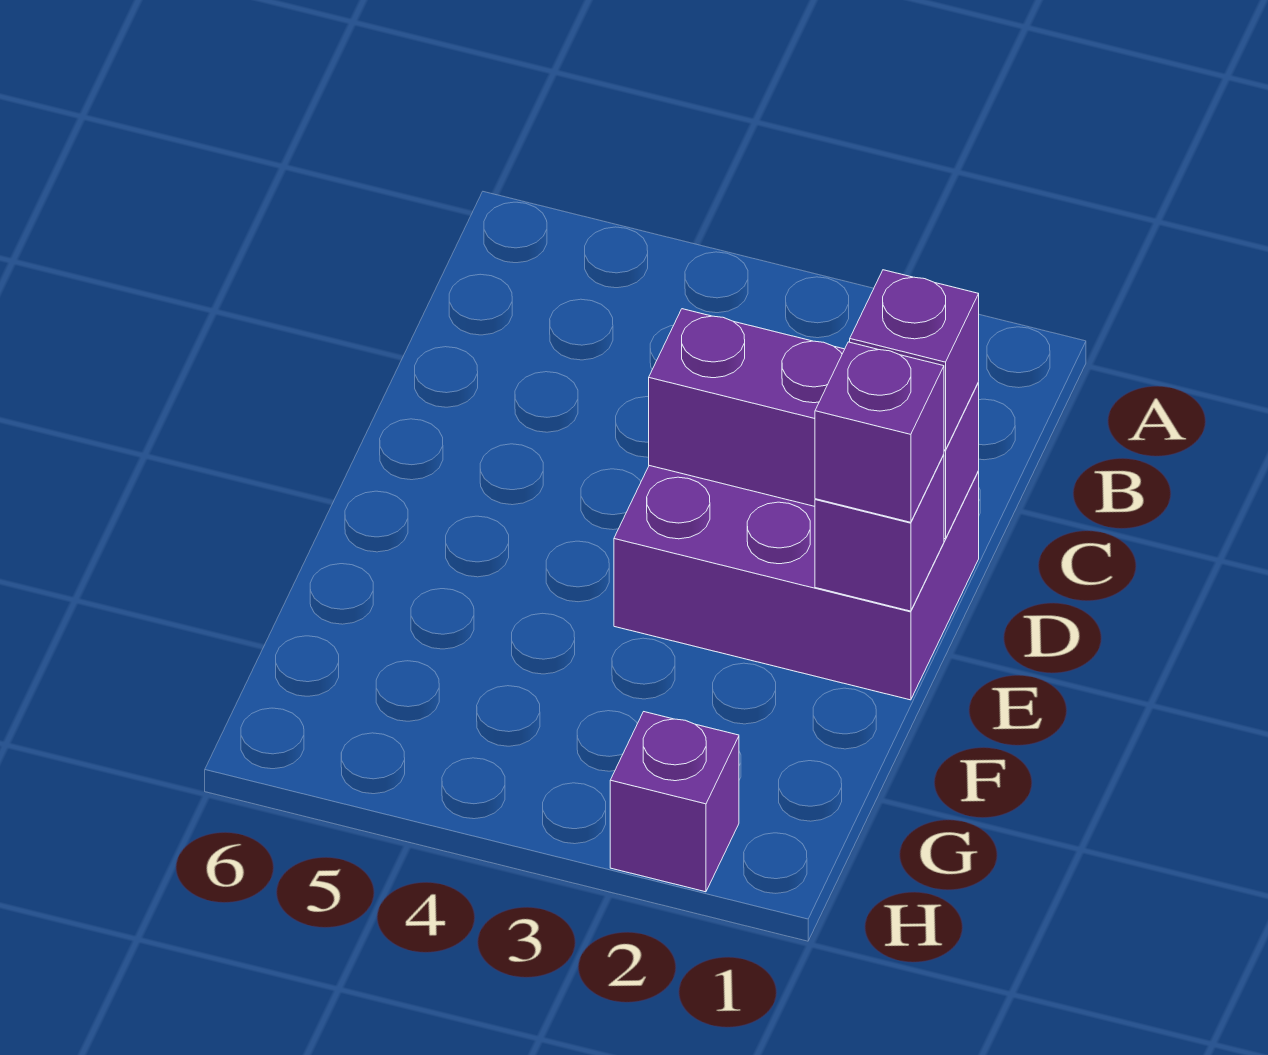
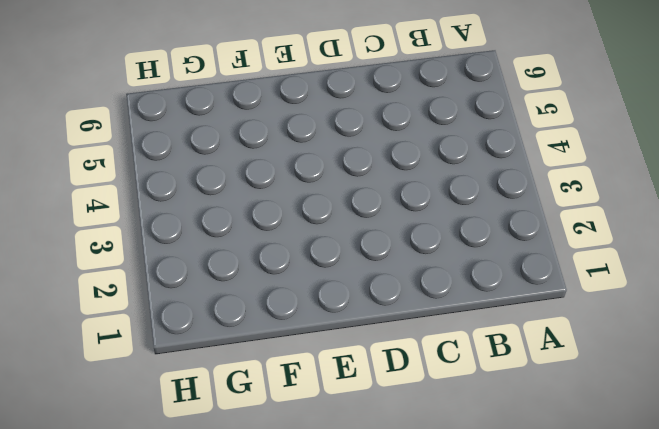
none -> purple 2x3 brick [614,466,979,700]
none -> purple 1x1 brick [610,712,739,892]

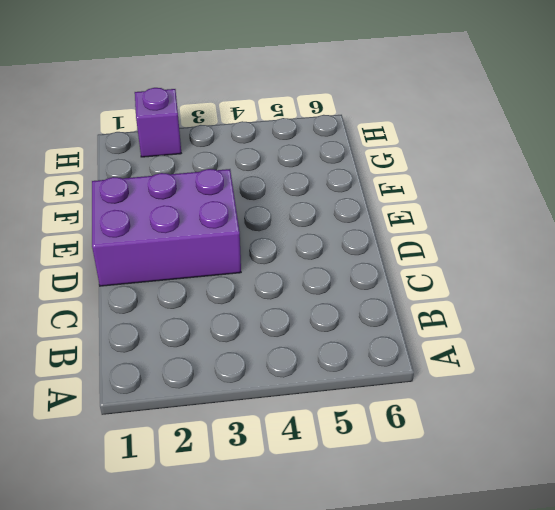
none -> purple 1x3 brick [649,309,979,539]
none -> purple 1x1 brick [815,455,944,611]

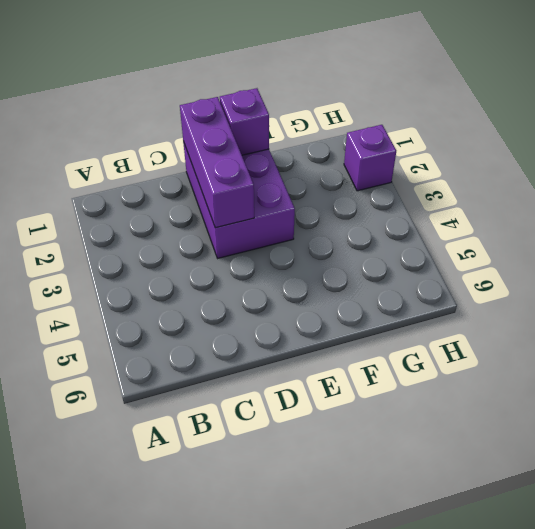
none -> purple 1x1 brick [850,270,979,450]
none -> purple 1x1 brick [815,342,944,522]

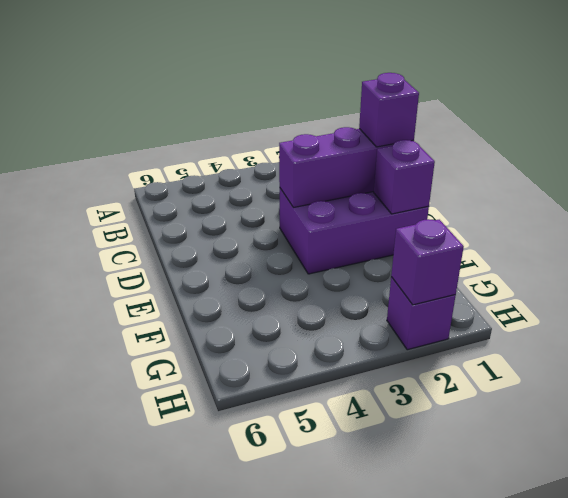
purple 1x1 brick [391,219,464,305] -> purple 1x1 brick moved to [815,342,944,522]

